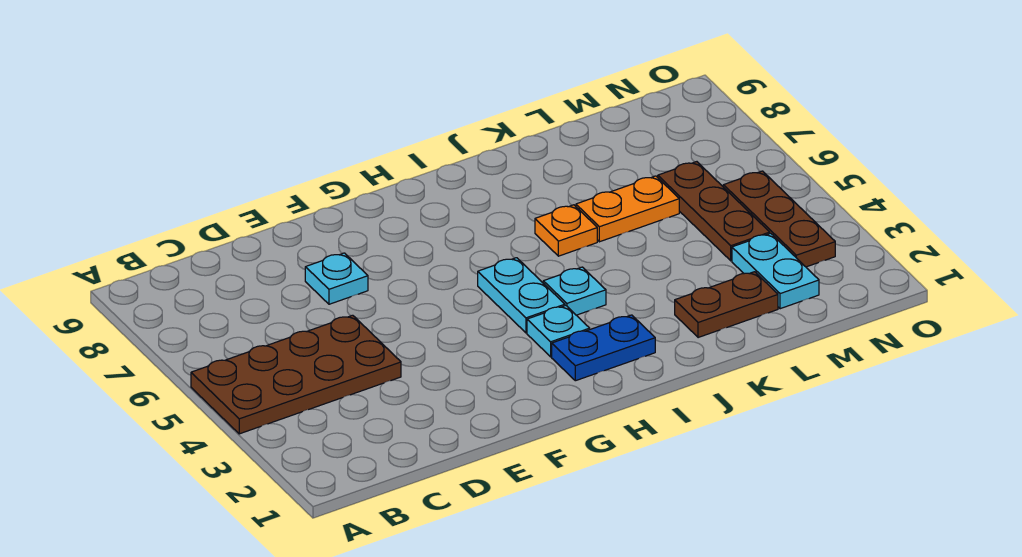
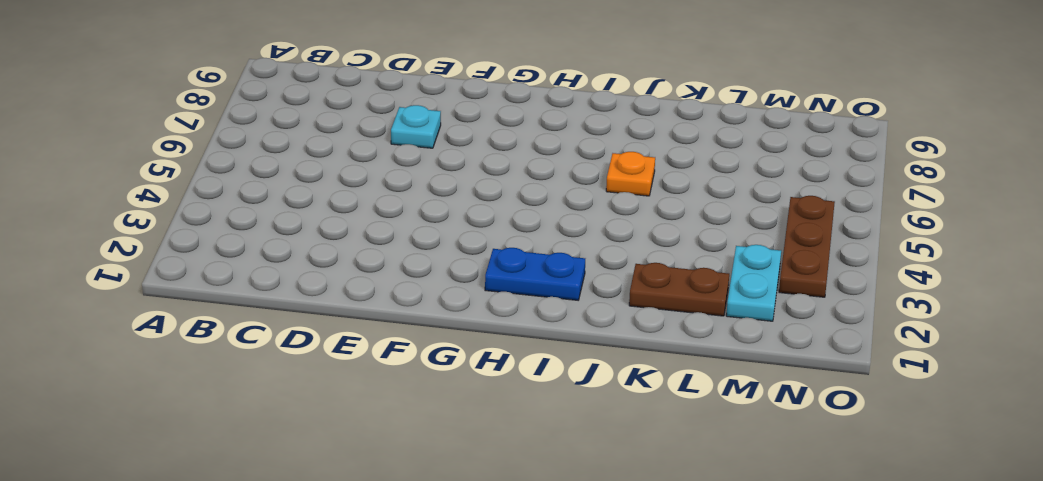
none -> brown 2x4 plate [191,315,401,434]
none -> cyan 1x1 plate [527,306,590,357]
none -> cyan 1x2 plate [478,258,565,333]

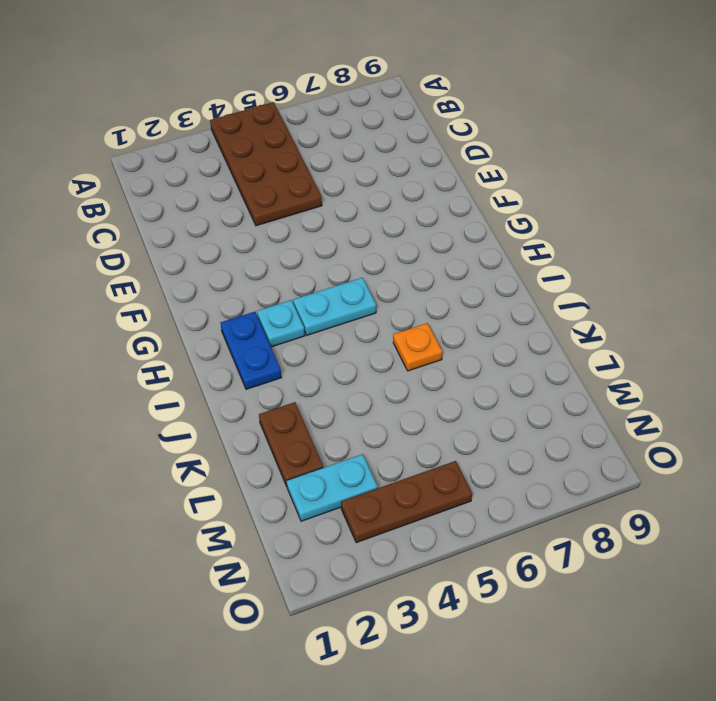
none -> cyan 1x1 plate [305,253,368,304]
none -> cyan 1x1 plate [543,267,606,315]
none -> orange 1x2 plate [576,176,679,242]

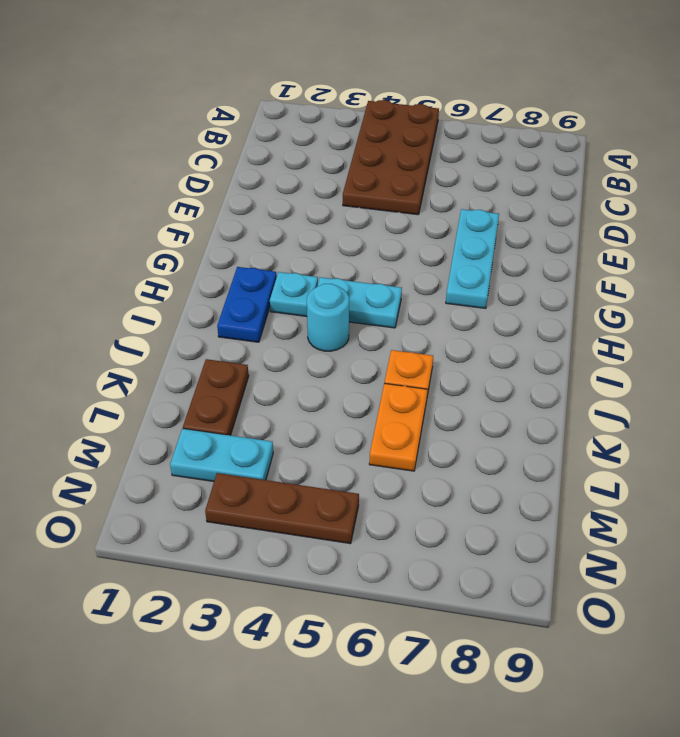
cyan 1x3 plate [446,209,499,308] -> cyan 1x1 plate [305,253,368,304]
cyan 1x1 round brick [307,284,349,351] -> cyan 1x1 plate [543,267,606,315]
none -> brown 1x3 plate [658,162,770,261]

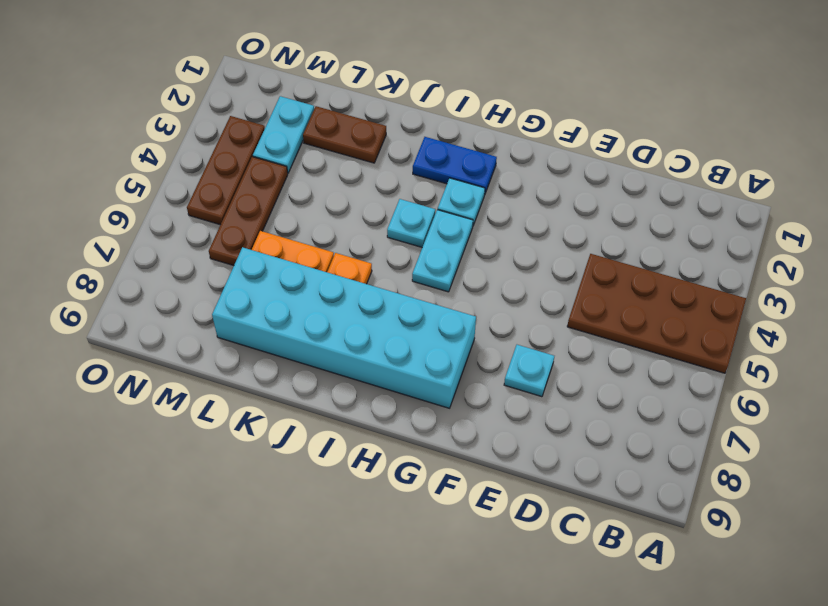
cyan 2x6 brick [212,247,476,408] -> none

